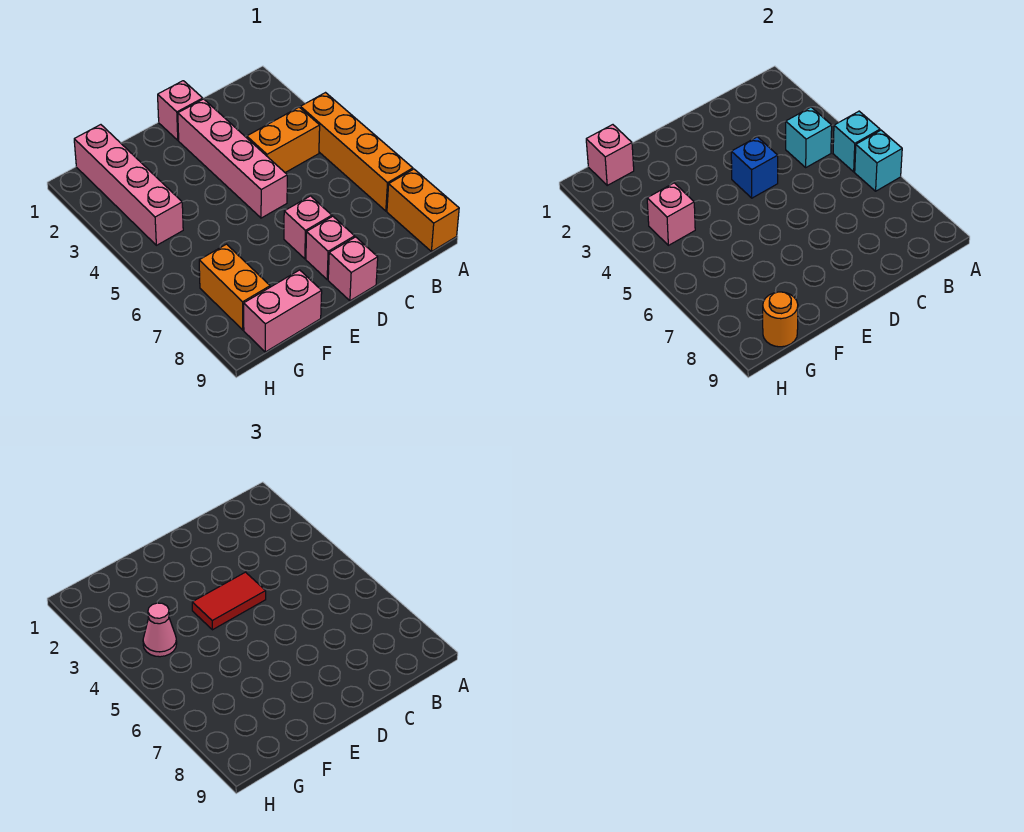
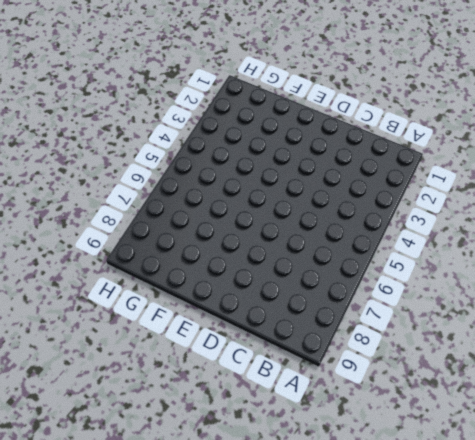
none -> orange 1x4 brick [300,93,413,211]
none -> orange 1x2 brick [387,169,459,252]
none -> orange 1x2 brick [247,107,320,173]

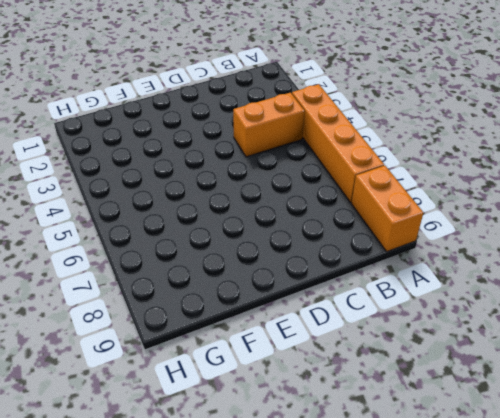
none -> pink 1x1 brick [158,81,203,140]
none -> pink 1x4 brick [178,99,287,218]
none -> pink 1x1 brick [284,196,332,259]

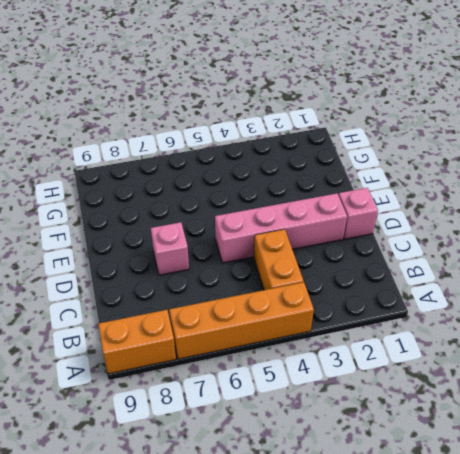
none -> pink 1x1 brick [306,216,355,279]
none -> pink 1x1 brick [328,237,378,301]
none -> pink 1x2 brick [244,270,322,352]

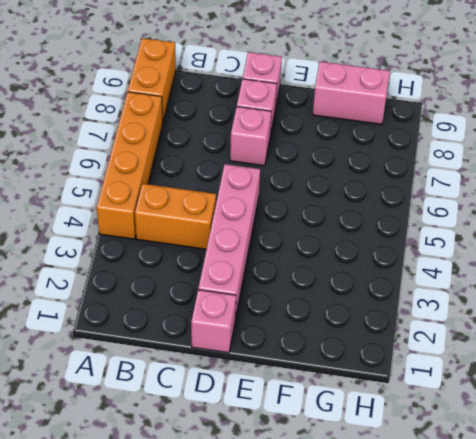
none -> pink 1x4 brick [74,125,183,245]
none -> orange 1x2 brick [199,244,270,330]
none -> cyan 1x1 brick [833,111,880,172]

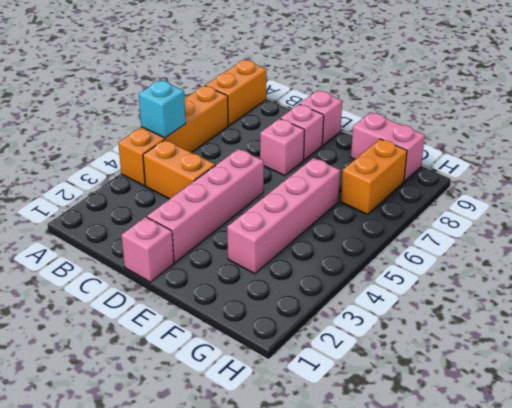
pink 1x4 brick [227,158,340,274] -> pink 1x4 brick moved to [74,125,183,245]
none -> cyan 1x1 brick [855,130,902,191]
none -> cyan 1x1 brick [786,107,832,167]
none -> blue 1x1 brick [731,137,778,198]

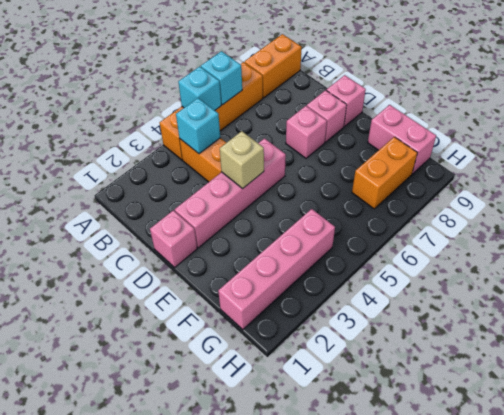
tan 1x1 brick [220,131,264,189] -> blue 1x1 brick [731,137,778,198]
none -> pink 1x1 brick [586,125,634,185]
none -> pink 1x1 brick [647,183,695,245]
none -> orange 1x1 round brick [763,292,798,347]

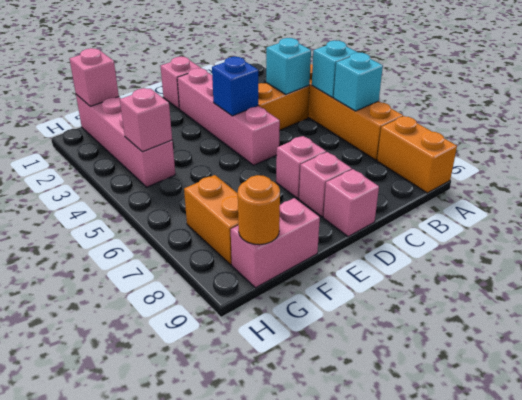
none -> red 1x2 tile [192,572,266,630]
none -> pink 1x1 cone [143,603,177,657]

